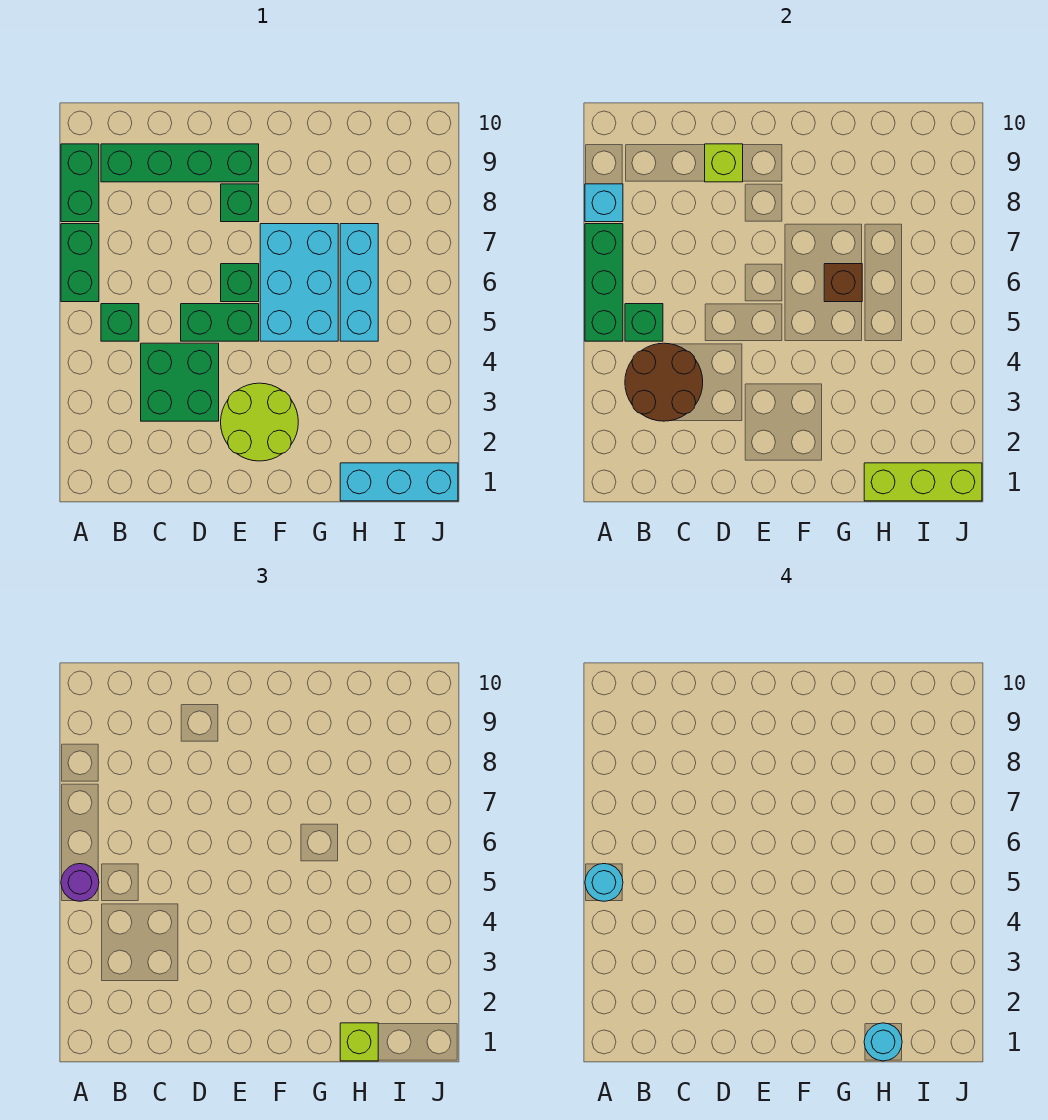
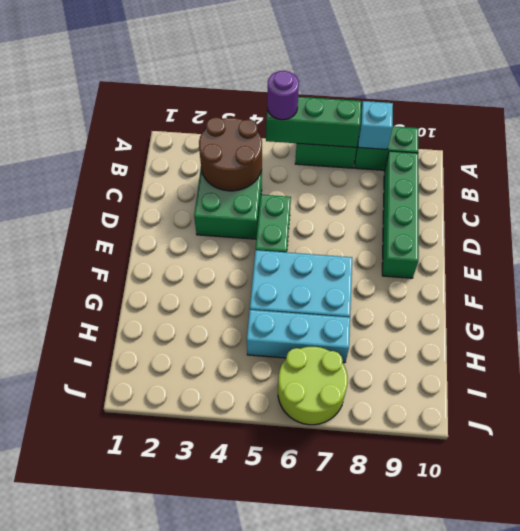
lime 2x2 round brick [278,347,348,425] -> lime 2x2 round brick moved to [221,383,298,461]
none -> green 1x1 brick [101,304,139,341]
none -> green 1x1 brick [221,264,259,302]
none -> green 1x1 brick [221,184,259,222]

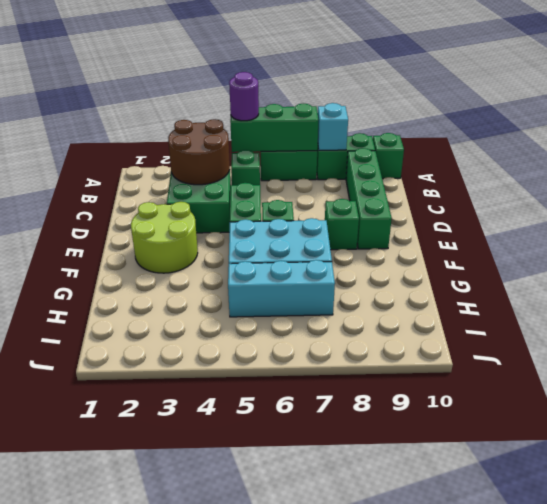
green 1x1 brick [373,133,404,179] -> green 1x1 brick moved to [625,304,663,341]
none -> cyan 1x3 brick [340,463,458,501]
none -> lime 1x1 brick [705,144,743,182]
none -> brown 1x1 brick [824,264,862,302]

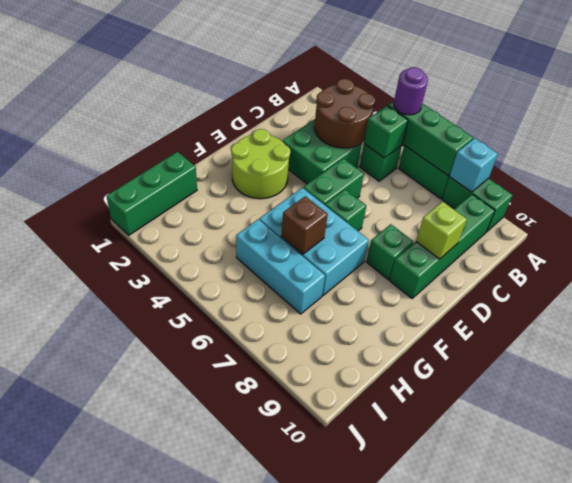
green 1x3 brick [106,152,197,235] -> cyan 1x3 brick [340,463,458,501]
none -> lime 1x3 brick [864,463,982,501]
none -> lime 1x1 brick [340,1023,378,1061]
none -> cyan 1x1 round brick [585,864,623,901]

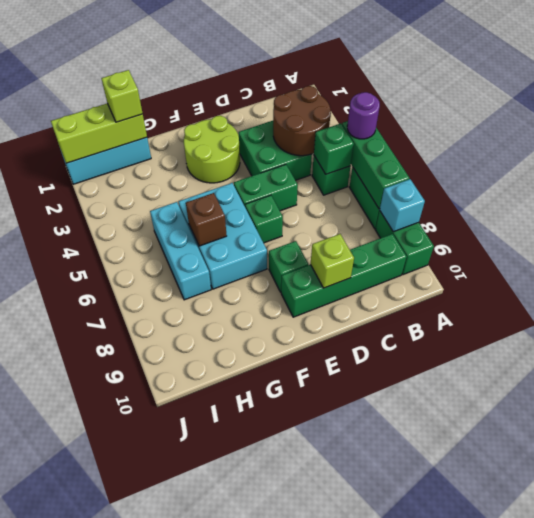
none -> cyan 1x1 round brick [585,864,623,901]
none -> cyan 1x1 round brick [864,1023,902,1061]

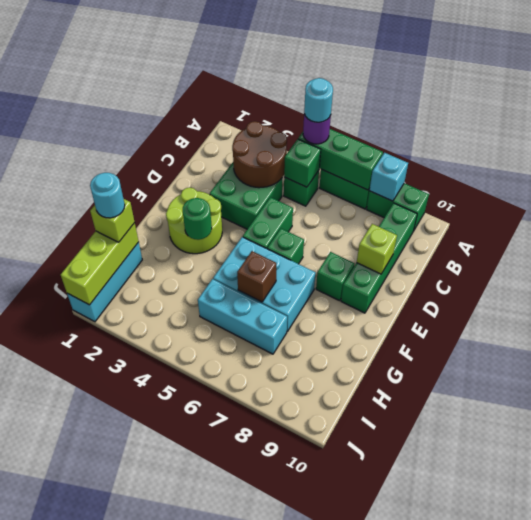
green 1x1 round brick [183,198,212,240] -> none

